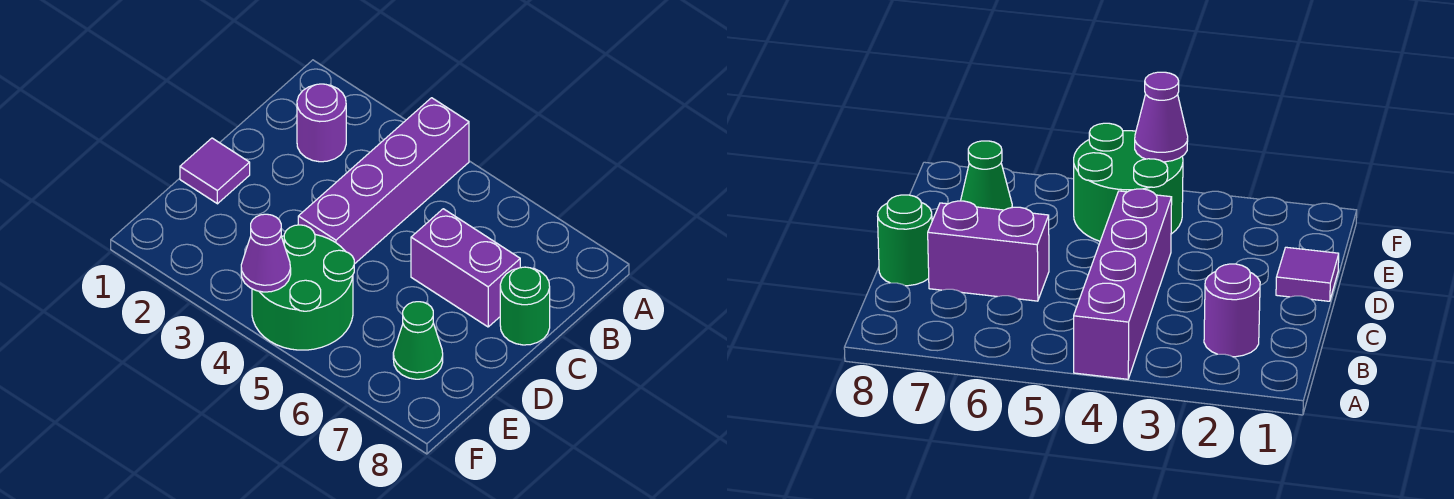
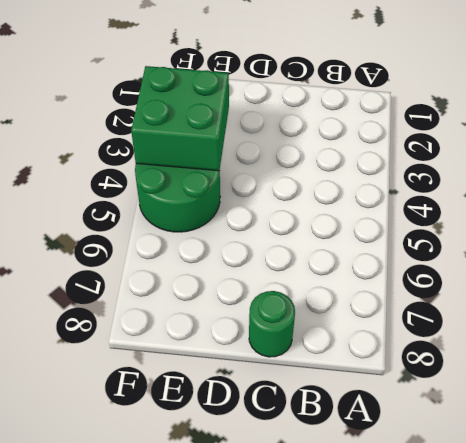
green 2x2 brick [131,66,229,171] -> purple 1x1 cone [241,214,291,292]
none -> purple 1x4 brick [298,98,469,264]
none -> purple 1x1 round brick [297,84,346,162]

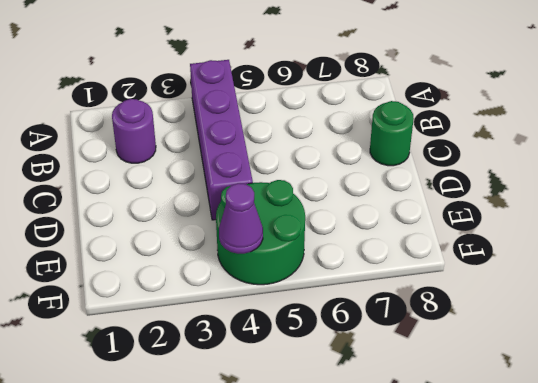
none -> purple 1x2 brick [411,209,520,327]
none -> purple 1x1 tile [180,138,250,204]

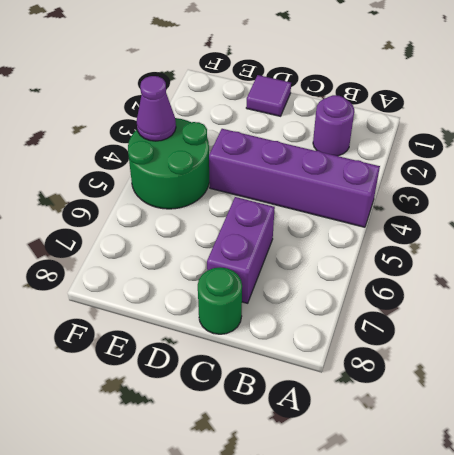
none -> green 1x1 cone [393,302,443,379]

